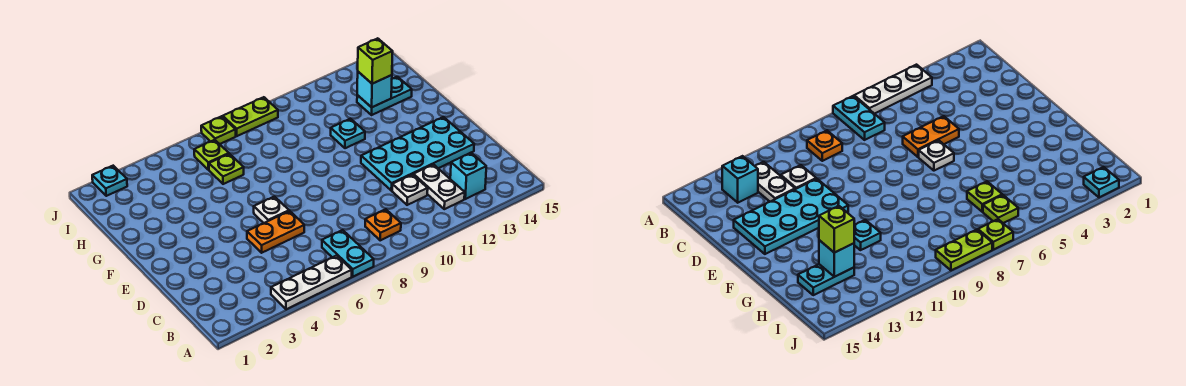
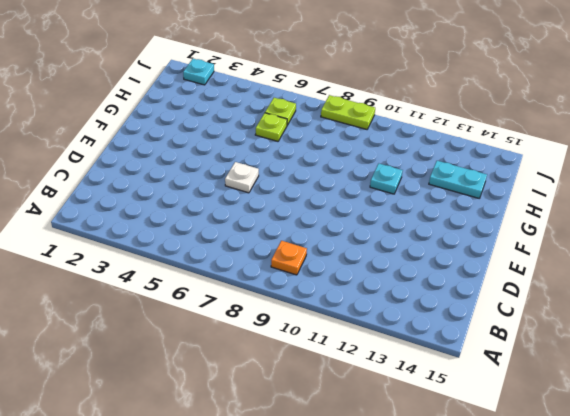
none -> white 1x3 plate [271,256,352,309]
none -> cyan 1x2 plate [322,230,374,277]
none -> white 1x2 plate [413,164,465,209]

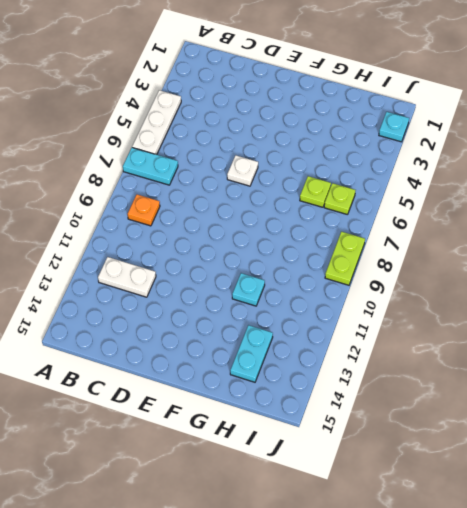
none -> cyan 1x1 brick [450,153,486,199]
none -> white 1x1 plate [392,174,428,205]
none -> orange 1x2 plate [247,211,304,253]

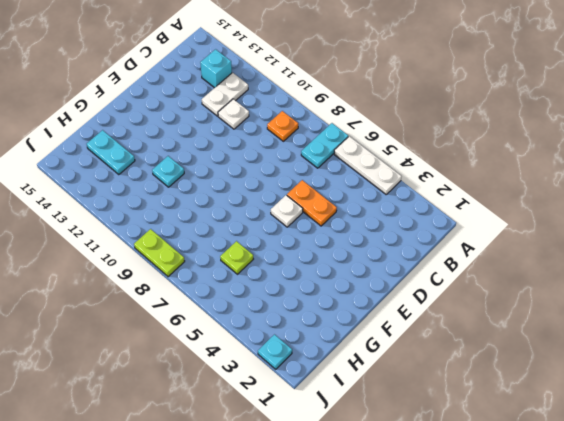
none -> cyan 2x4 plate [361,117,474,191]
none -> lime 1x1 plate [194,140,229,170]
none -> lime 1x1 plate [201,116,236,144]

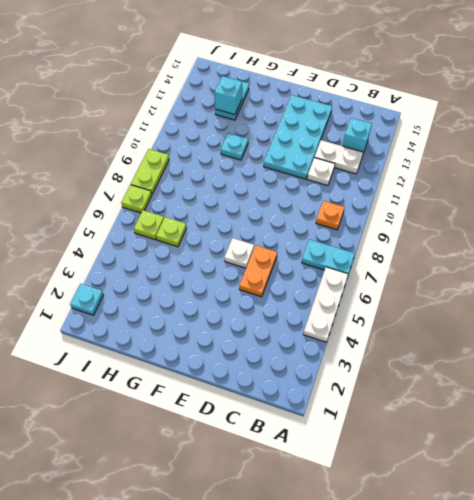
none -> lime 1x1 brick [358,38,393,84]

